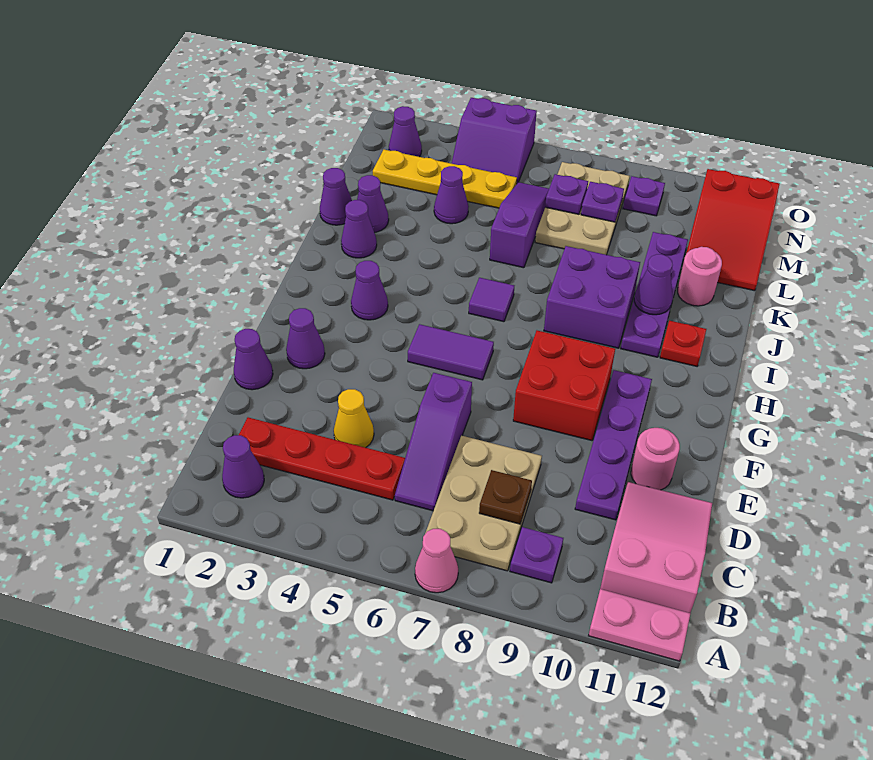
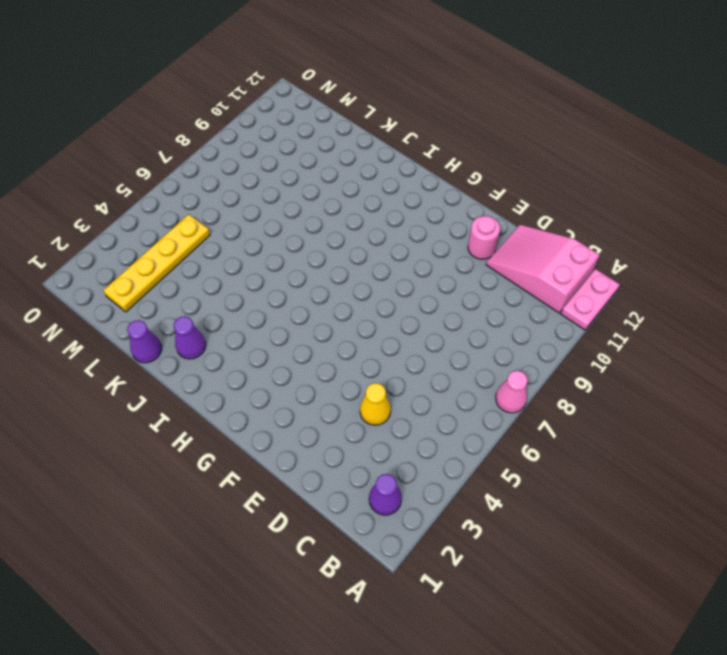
none -> tan 2x3 plate [425,436,542,571]
none -> purple 1x1 plate [510,527,563,583]
none -> red 1x4 plate [239,417,405,500]
none -> purple 1x3 slope [395,373,472,511]

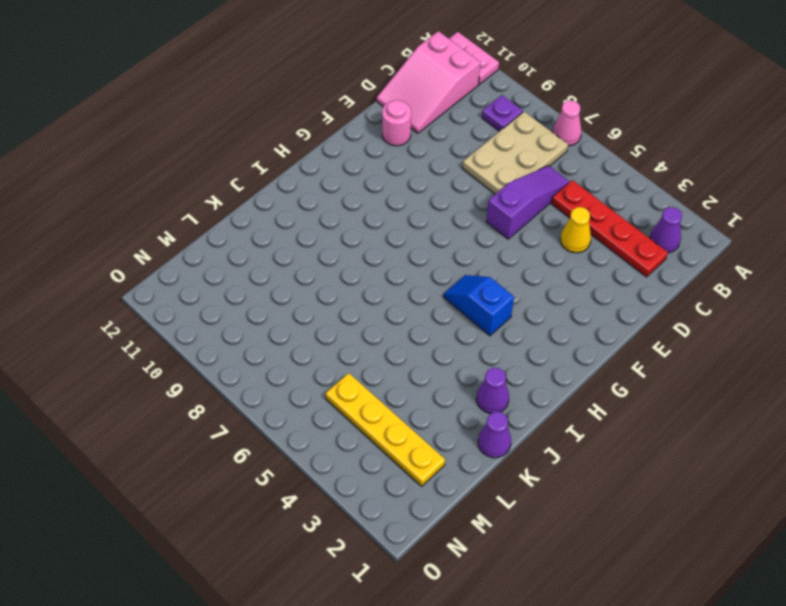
blue 1x2 slope [444,275,514,336] -> none
none -> purple 1x4 plate [575,370,652,520]
none -> purple 1x1 cone [234,329,273,390]
none -> purple 1x1 cone [286,308,325,369]
none -> red 2x2 brick [513,331,615,441]

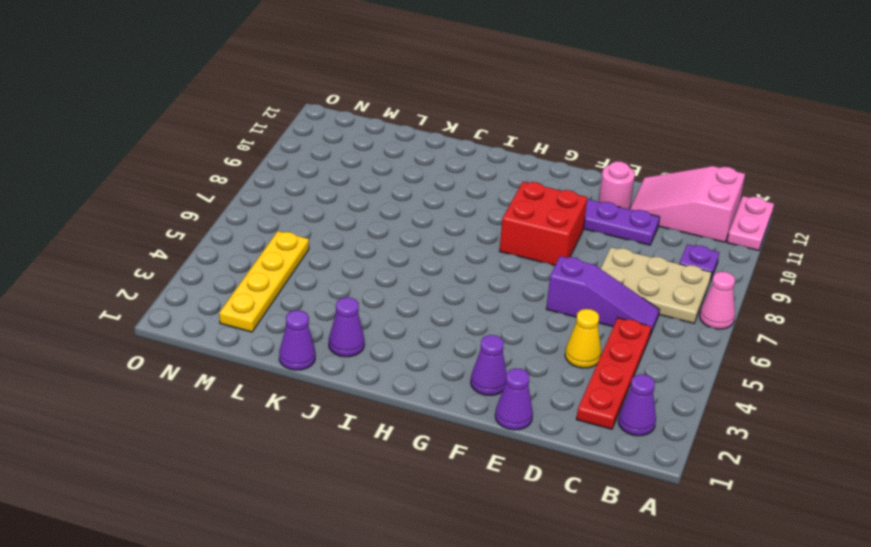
none -> purple 1x2 tile [408,324,494,380]
none -> purple 1x1 cone [351,261,388,320]
none -> purple 1x1 tile [469,278,514,322]
none -> purple 2x2 brick [544,246,640,348]

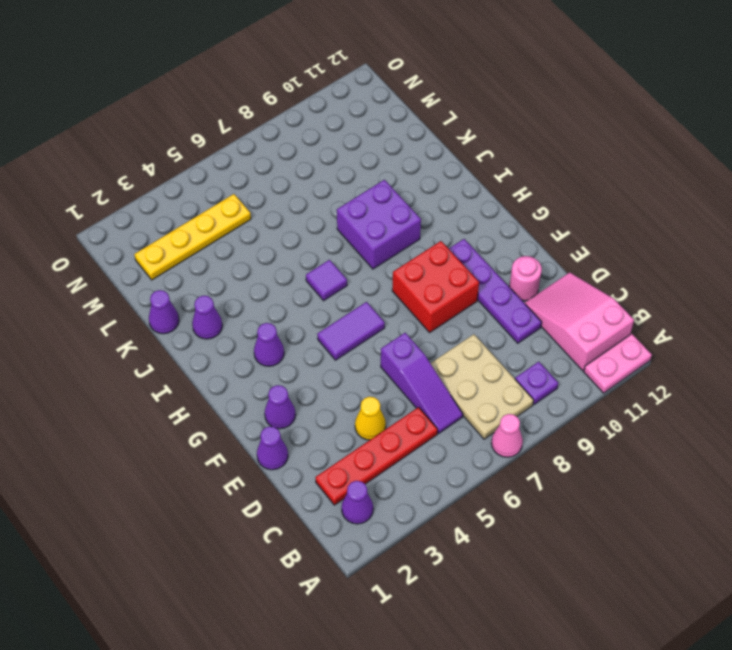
none -> purple 1x4 plate [621,232,688,357]
none -> red 1x1 plate [660,321,706,366]
none -> purple 1x1 cone [357,175,389,233]
none -> purple 1x3 slope [490,182,549,268]

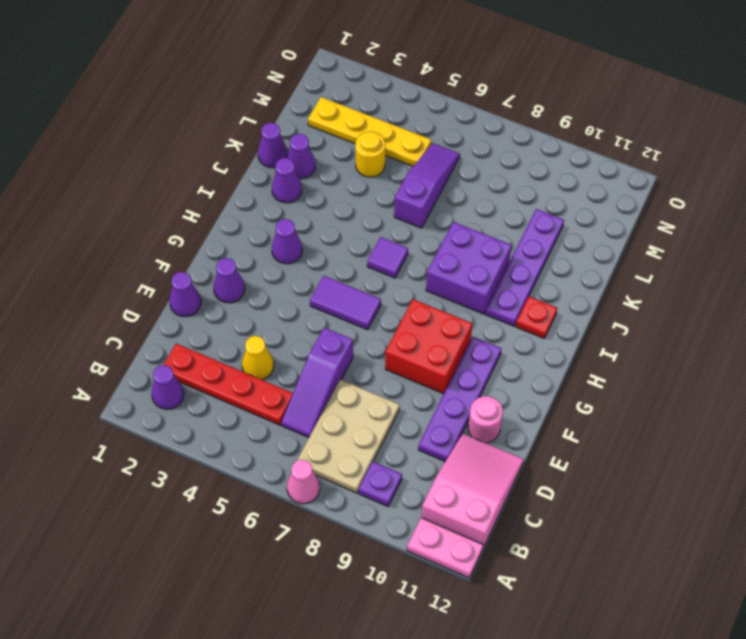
yellow 1x1 round brick [355,132,385,177] -> purple 1x1 cone [434,166,469,224]
none -> pink 1x1 round brick [678,247,722,306]
none -> tan 2x3 plate [535,162,630,255]
none -> red 2x3 slope [687,169,779,291]
none -> purple 1x1 cone [389,106,422,157]

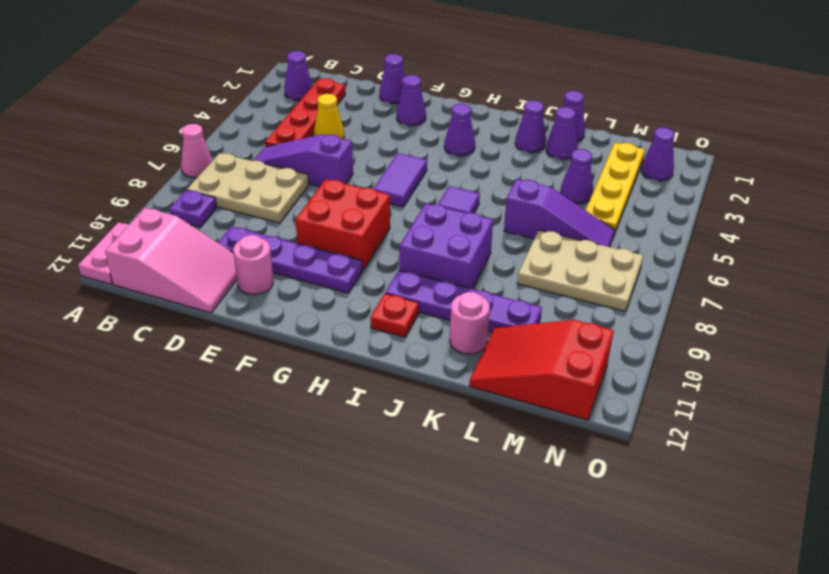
none -> purple 2x2 slope [452,98,537,183]
none -> purple 1x1 plate [623,176,665,216]
none -> brown 1x1 plate [479,470,532,524]
none -> purple 1x1 cone [634,254,673,315]

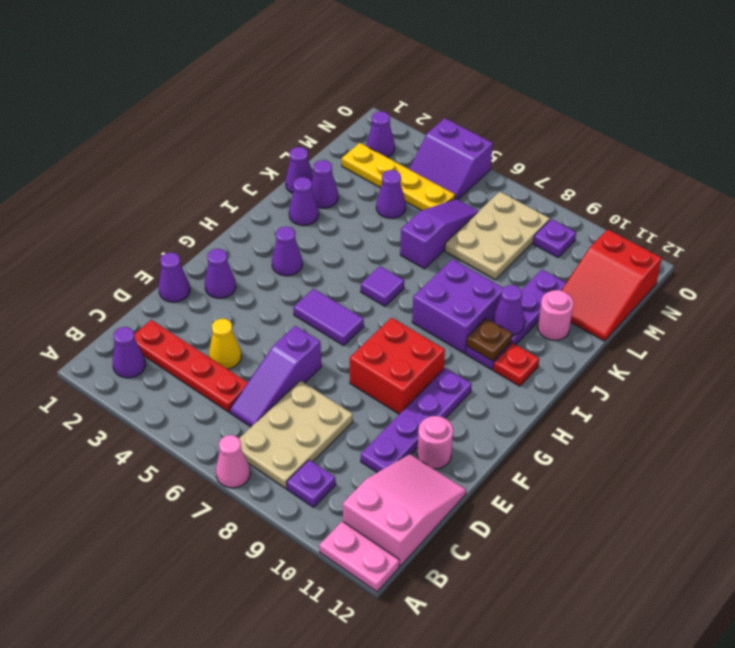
brown 1x1 plate [466,318,512,361] -> brown 1x1 plate moved to [479,470,532,524]
none -> purple 1x1 plate [545,174,588,214]
none -> purple 1x1 plate [581,182,624,222]

